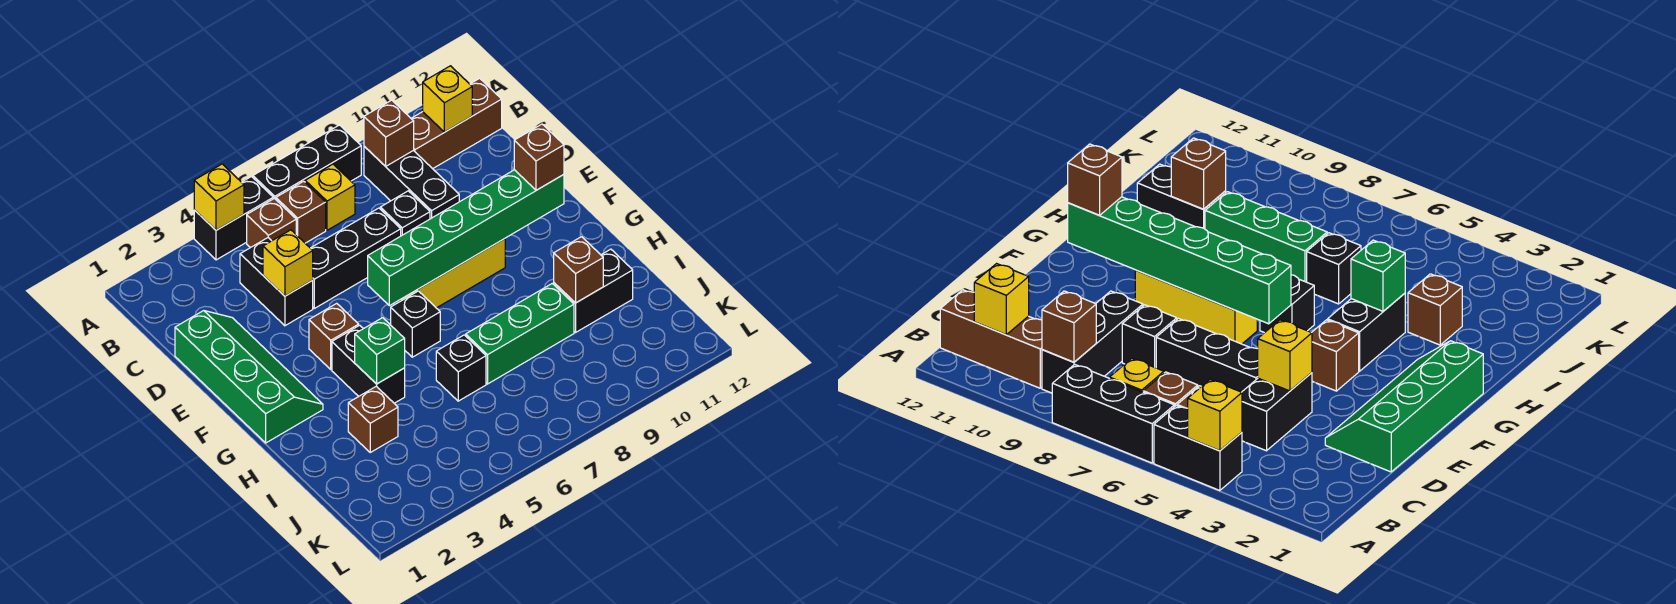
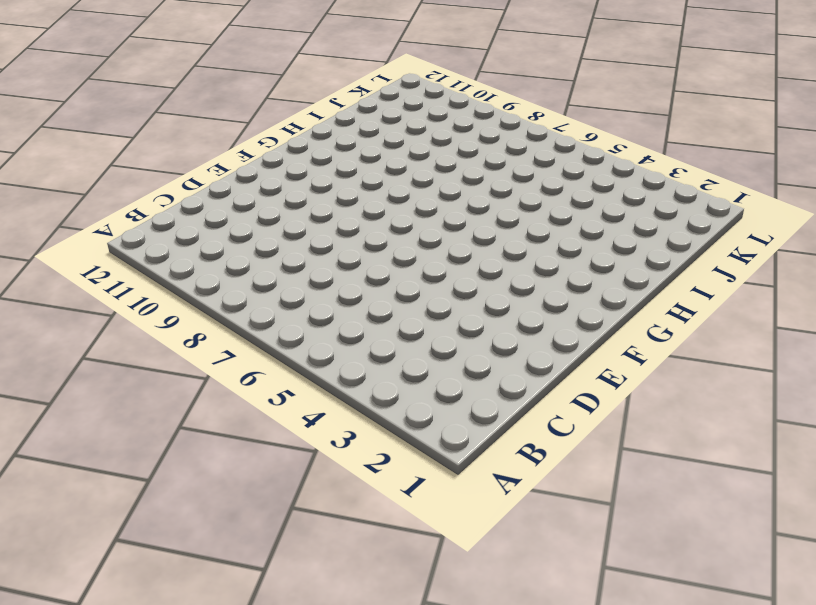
none -> black 1x2 brick [194,177,273,260]
none -> black 1x3 brick [253,125,361,199]
none -> brown 1x1 brick [247,198,296,248]

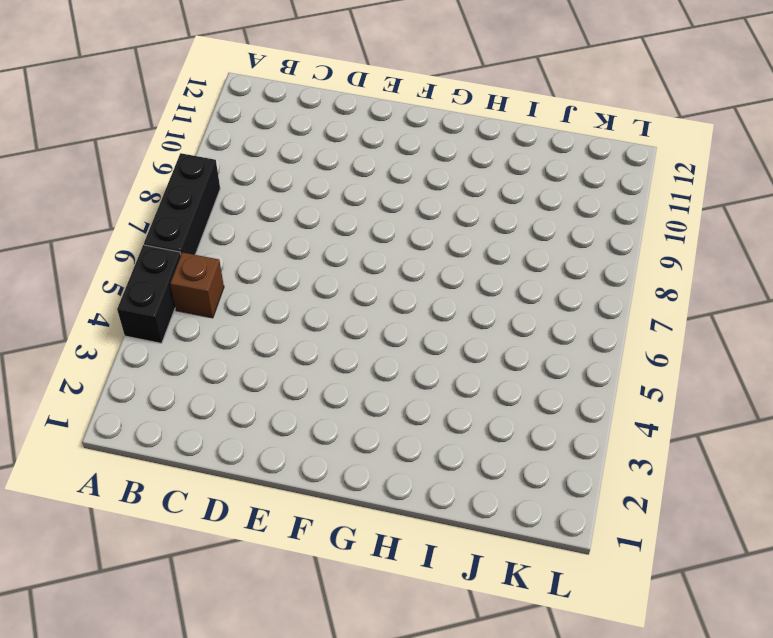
none -> brown 1x1 brick [276,181,326,243]
none -> yellow 1x1 brick [305,164,355,230]
none -> black 1x3 brick [364,146,459,219]

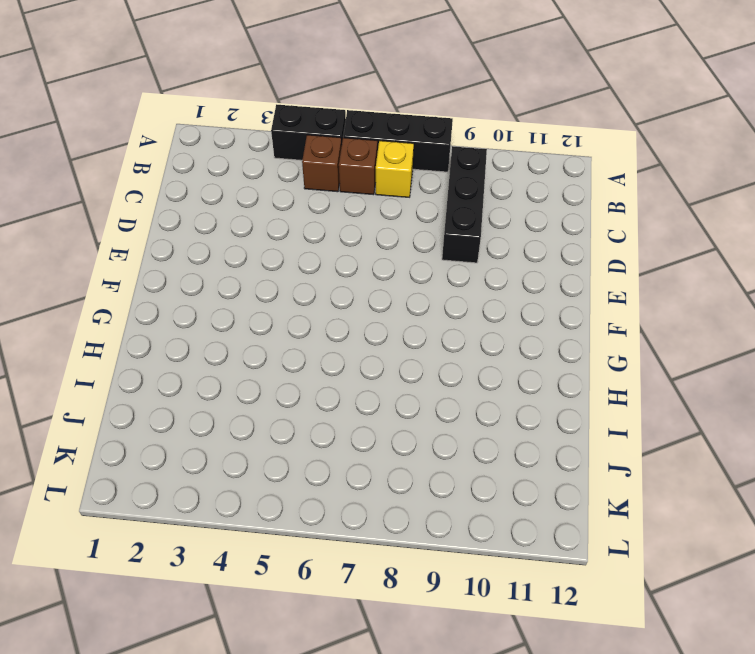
none -> brown 1x3 brick [411,78,502,169]
none -> black 1x2 brick [240,238,313,326]
none -> green 2x4 slope [175,311,323,443]

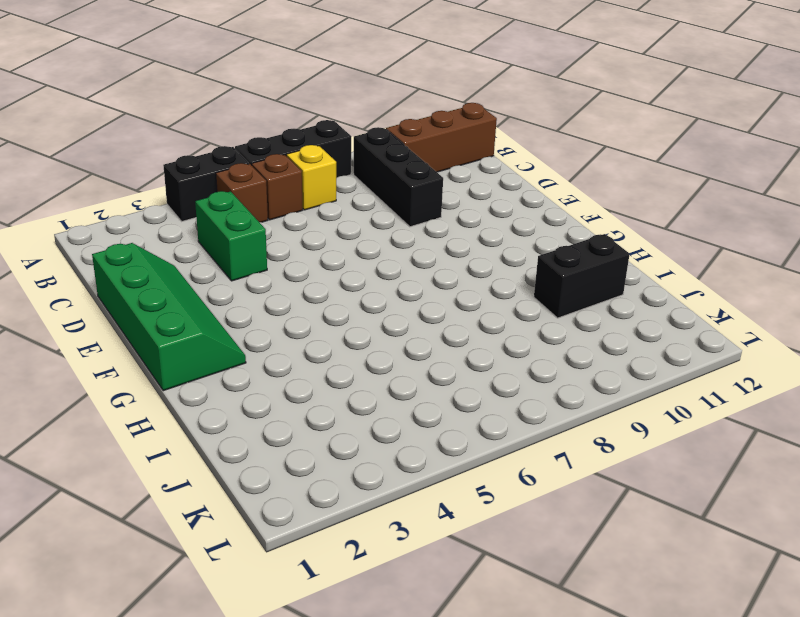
green 1x2 brick [195,191,267,281] -> black 1x2 brick [240,238,313,326]
none -> black 1x3 brick [311,208,401,308]
none -> black 1x1 brick [380,191,430,236]
none -> brown 1x1 brick [309,303,359,369]

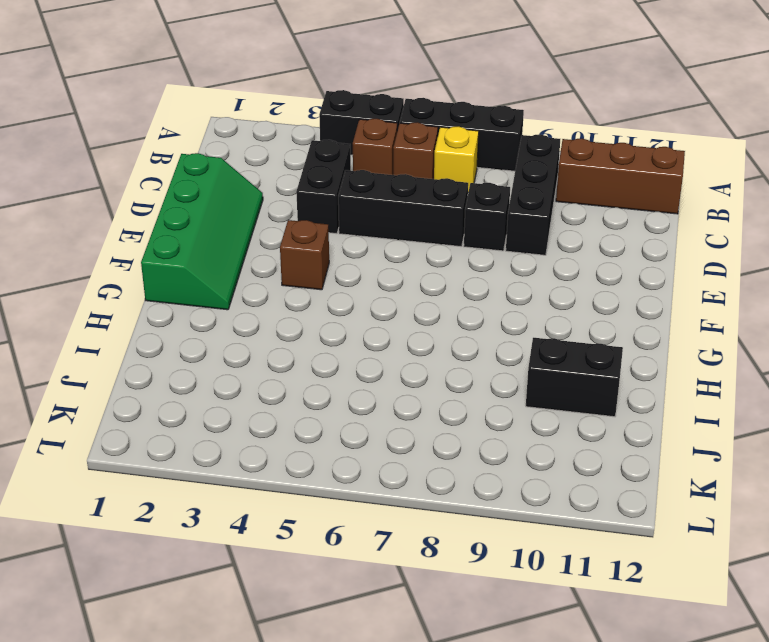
none -> yellow 1x3 brick [400,239,505,308]
none -> black 1x2 brick [332,325,405,403]
none -> black 1x1 brick [391,291,440,357]

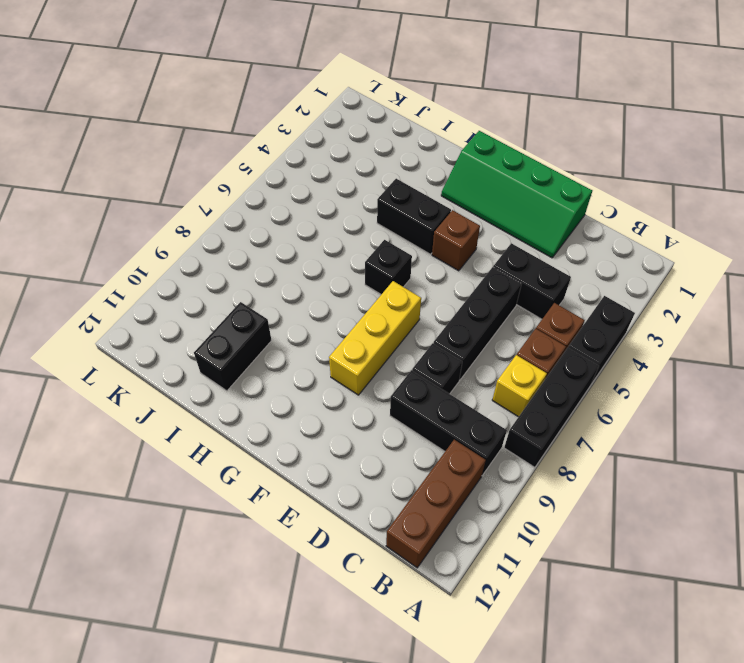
none -> brown 1x1 brick [348,386,398,452]
none -> black 1x1 brick [436,335,486,401]
none -> green 1x3 brick [466,284,574,384]

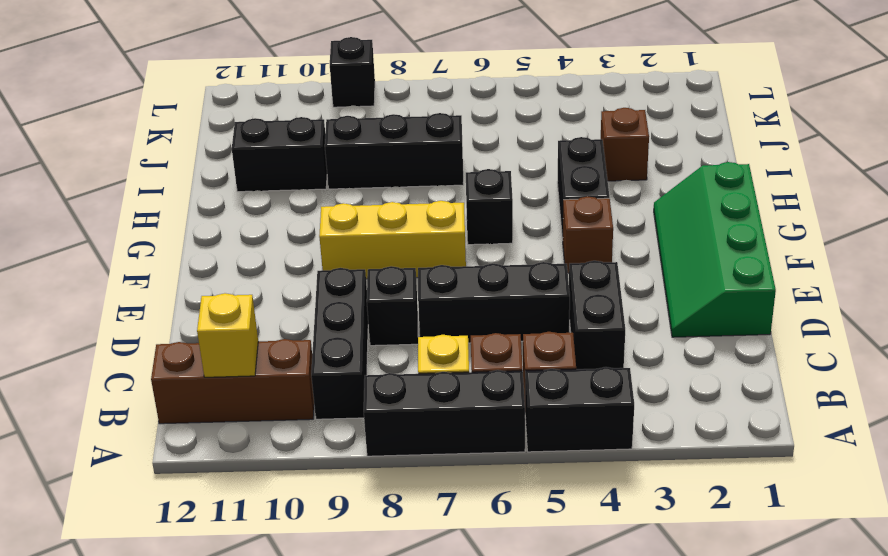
black 1x3 brick [325,113,464,189] -> green 1x3 brick [466,284,574,384]
black 1x1 brick [330,37,375,107] -> black 1x1 brick moved to [436,335,486,401]
none -> yellow 1x1 brick [194,164,244,230]
none -> brown 1x1 brick [364,100,414,166]
none -> yellow 1x1 brick [263,230,313,296]

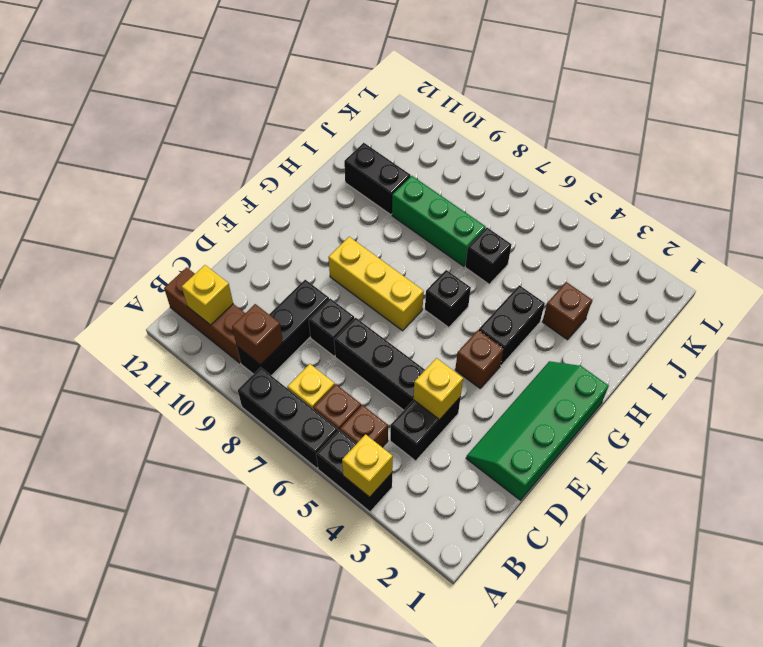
none -> green 1x6 brick [368,170,564,306]
none -> green 1x1 brick [355,318,405,384]
none -> brown 1x1 brick [554,237,603,303]

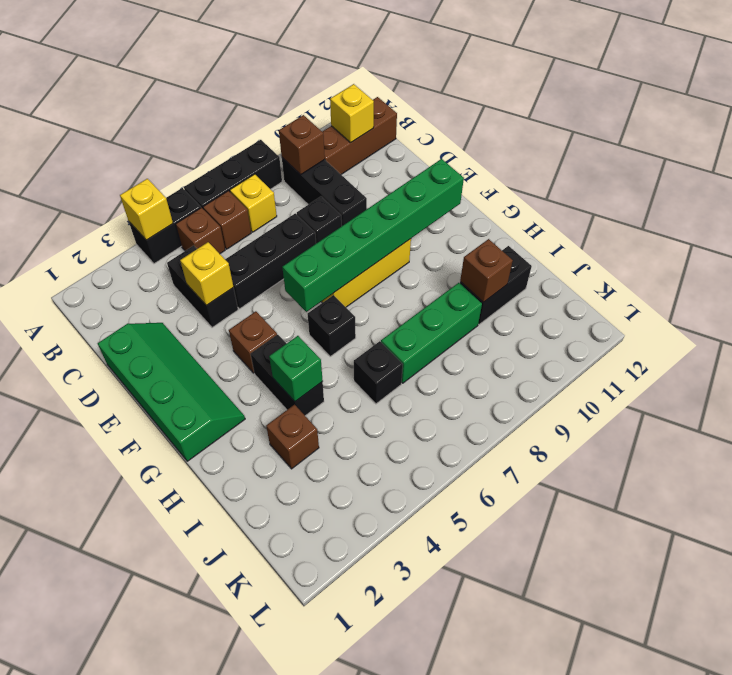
none -> brown 1x1 brick [514,124,564,190]

